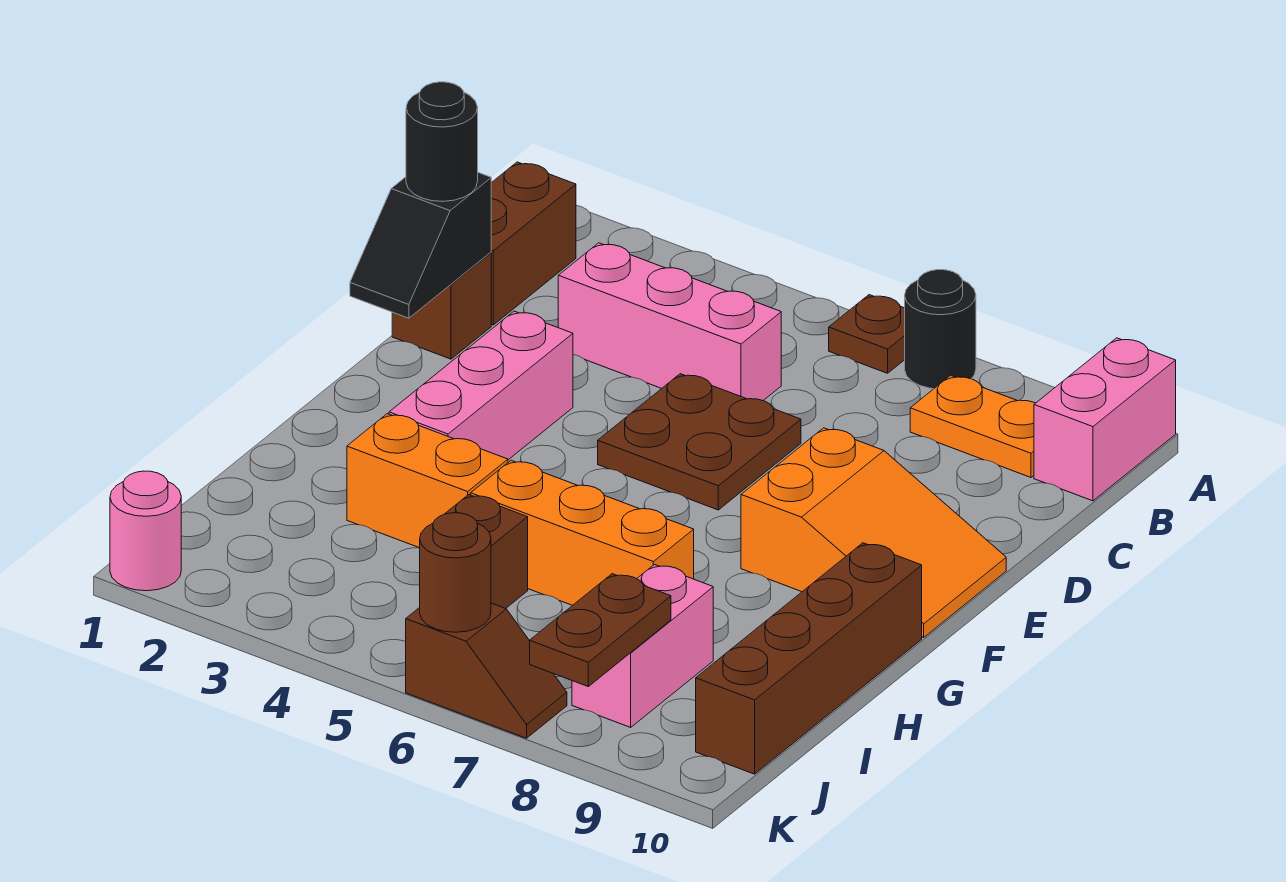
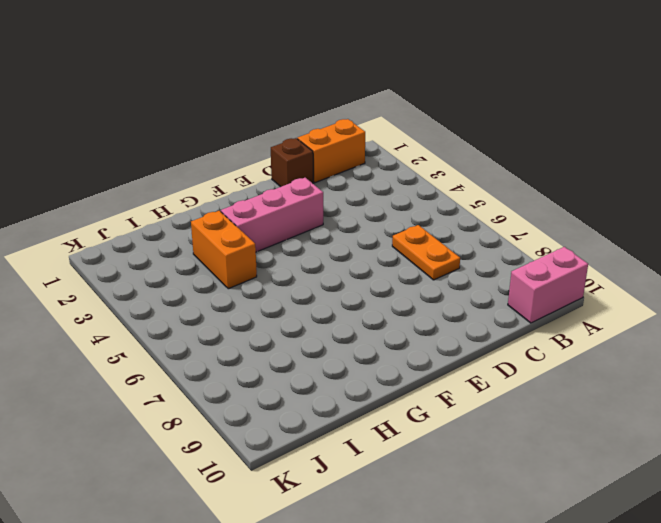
orange 1x2 brick [297,119,365,183] -> brown 1x2 brick [491,162,576,325]
orange 1x2 plate [392,225,460,280] -> orange 1x2 plate moved to [910,375,1035,477]
none -> brown 1x1 plate [829,295,905,373]
none -> black 1x1 round brick [905,270,976,389]
none -> pink 1x3 brick [558,243,781,401]

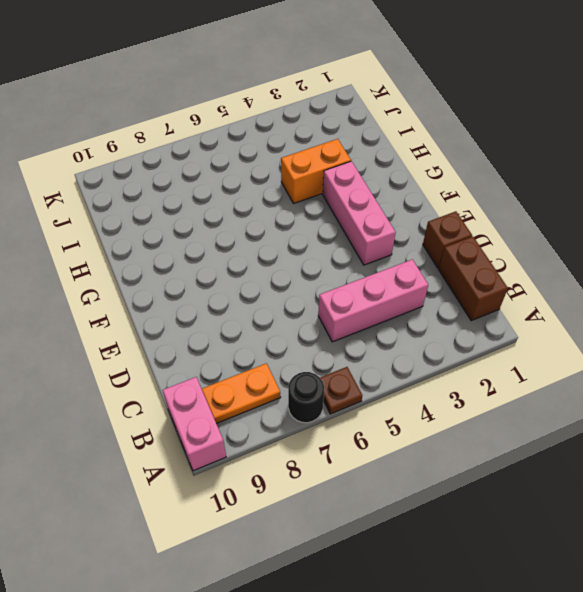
none -> brown 2x2 plate [598,374,801,510]
none -> orange 2x3 slope [741,428,1006,637]
none -> brown 1x4 brick [696,543,922,774]

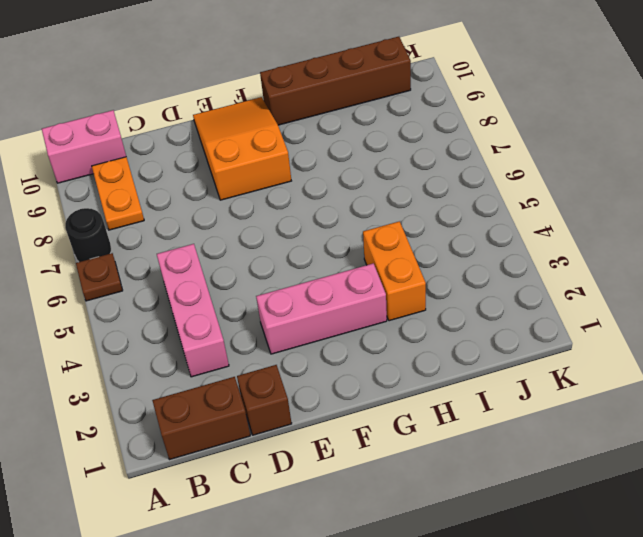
none -> brown 2x2 plate [598,374,801,510]
none -> orange 1x3 brick [471,460,694,605]
none -> brown 1x1 brick [445,495,528,609]

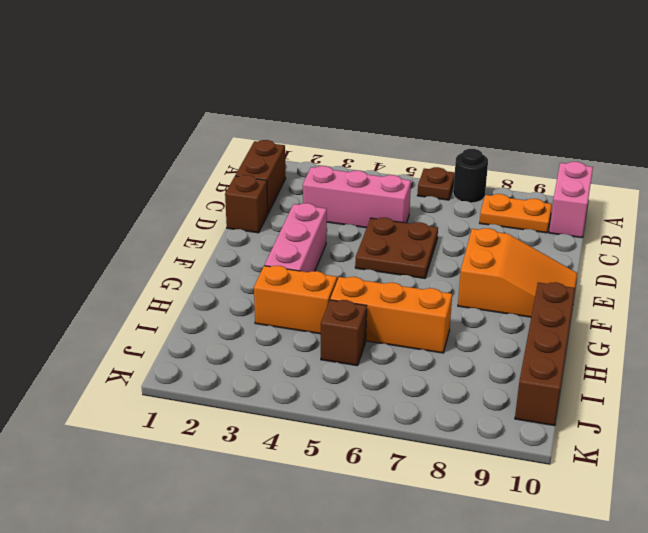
none -> pink 1x2 brick [572,565,713,727]
none -> pink 1x1 round brick [110,471,181,591]
none -> brown 1x2 slope [406,603,567,738]

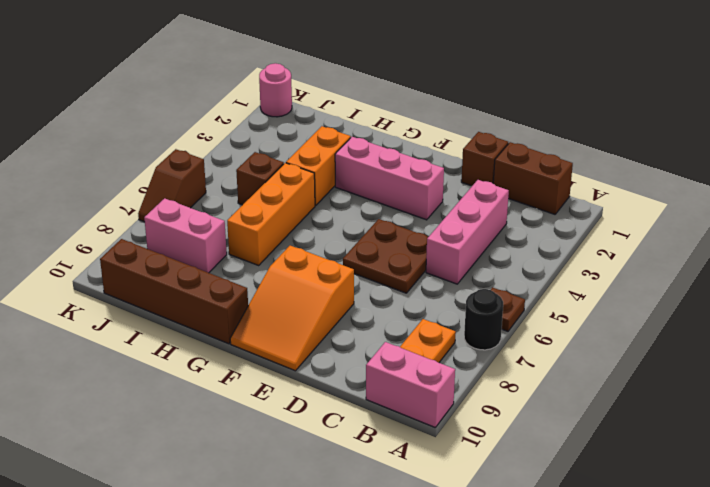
none -> black 1x2 slope [350,173,491,318]
none -> brown 1x2 plate [530,574,671,686]
none -> brown 1x1 round brick [420,513,491,632]

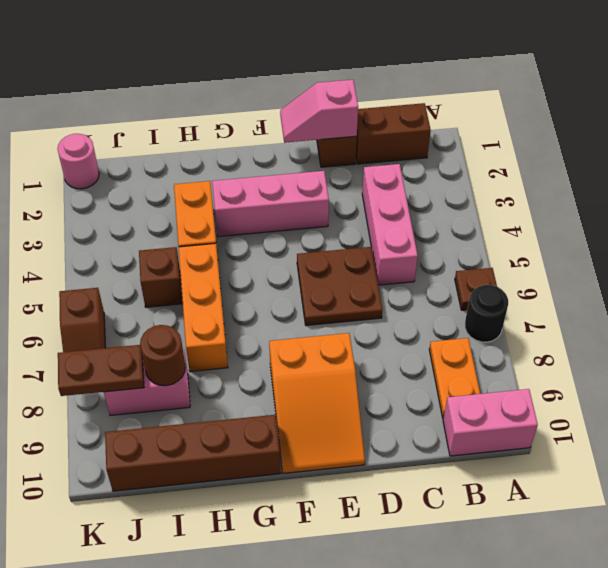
pink 1x2 slope [280,80,358,143] -> black 1x2 slope [350,173,491,318]
brown 1x1 round brick [140,325,185,386] -> brown 1x1 round brick moved to [420,513,491,632]
none -> black 1x1 round brick [406,82,478,201]

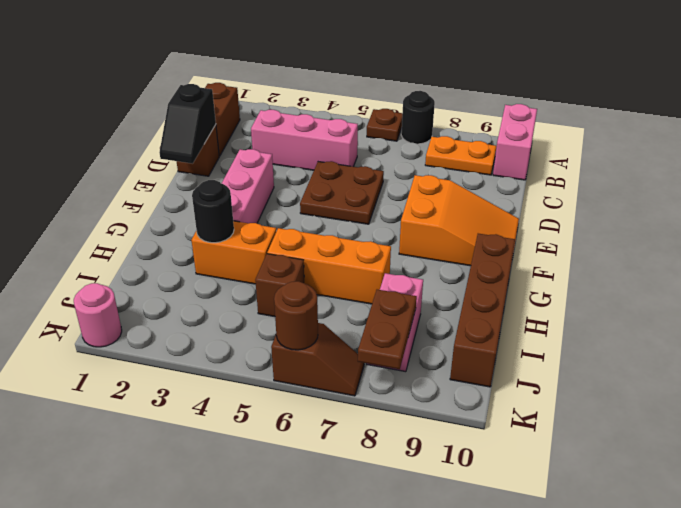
black 1x1 round brick [192,180,234,243] -> black 1x1 round brick moved to [406,82,478,201]

